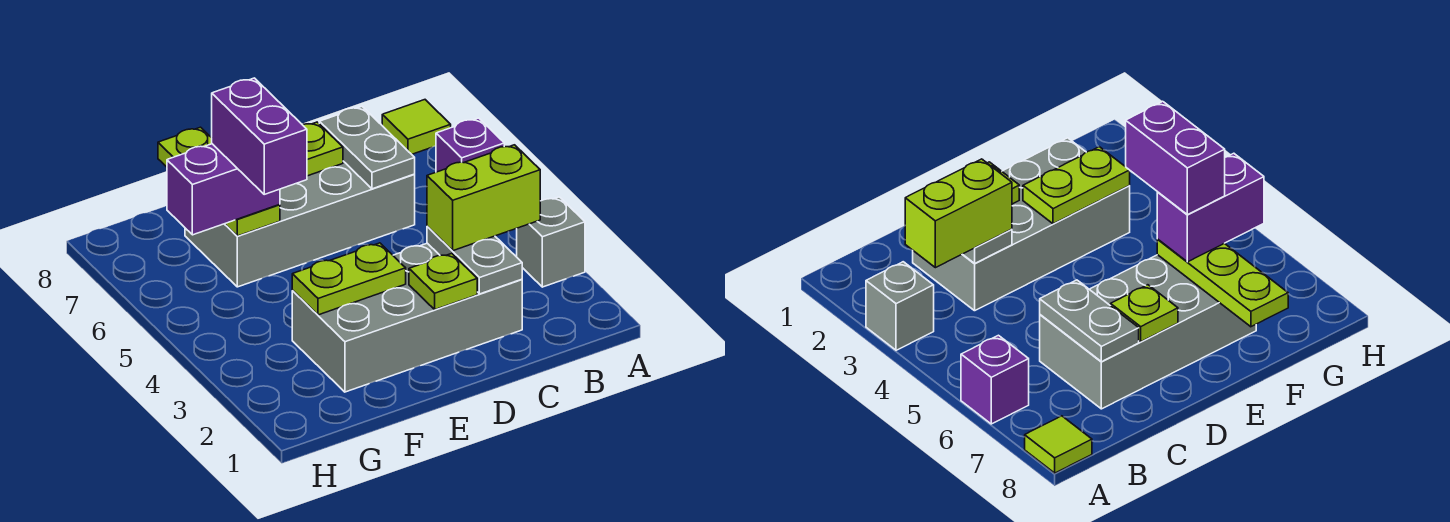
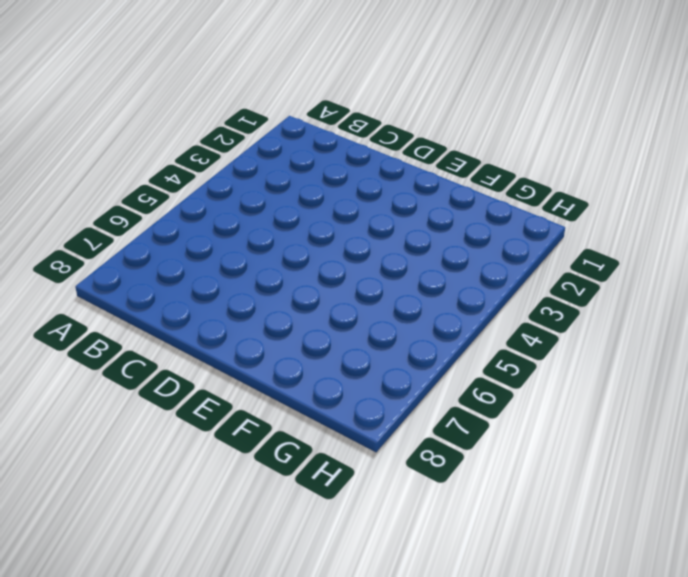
none -> grey 1x1 brick [517,197,585,287]
none -> purple 1x1 brick [436,118,504,172]
none -> lime 1x1 tile [382,100,451,154]

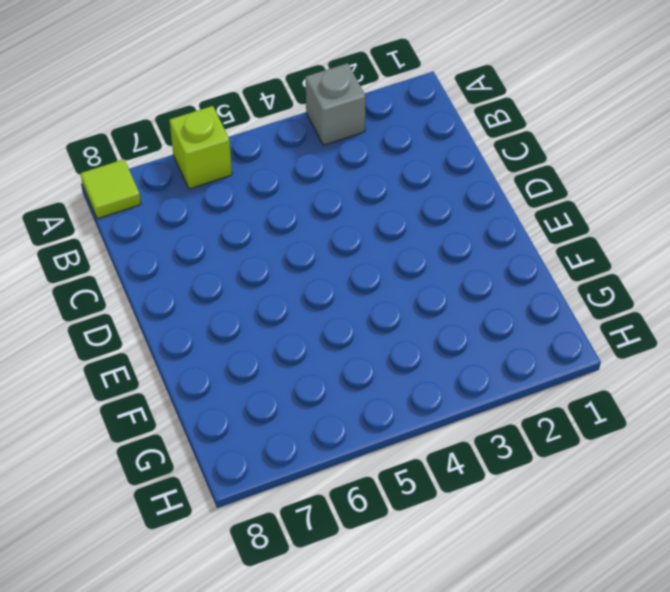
lime 1x1 brick [169,106,232,189] -> purple 1x1 brick [436,118,504,172]
none -> grey 2x4 brick [292,243,522,392]
none -> grey 2x4 brick [185,161,415,287]
none -> grey 1x2 plate [427,226,522,294]

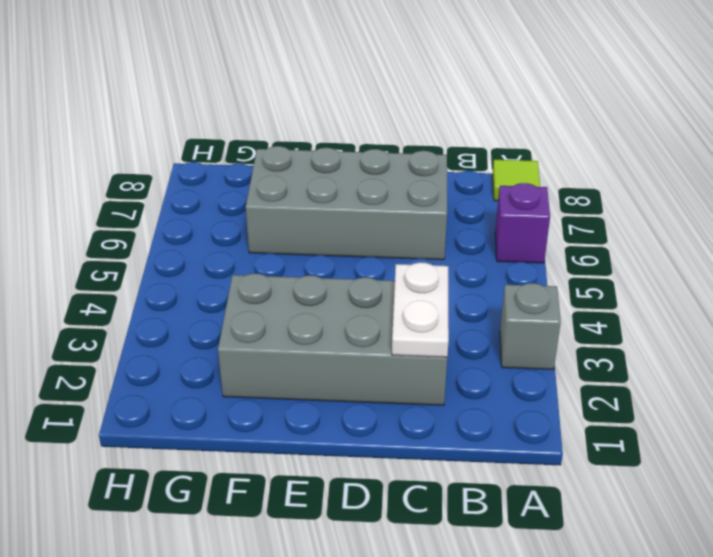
white 1x2 plate [392,262,449,357] -> grey 1x2 plate [427,226,522,294]
none -> grey 1x2 plate [319,106,415,189]
none -> lime 1x1 plate [409,253,477,310]
none -> lime 1x1 plate [303,122,343,176]

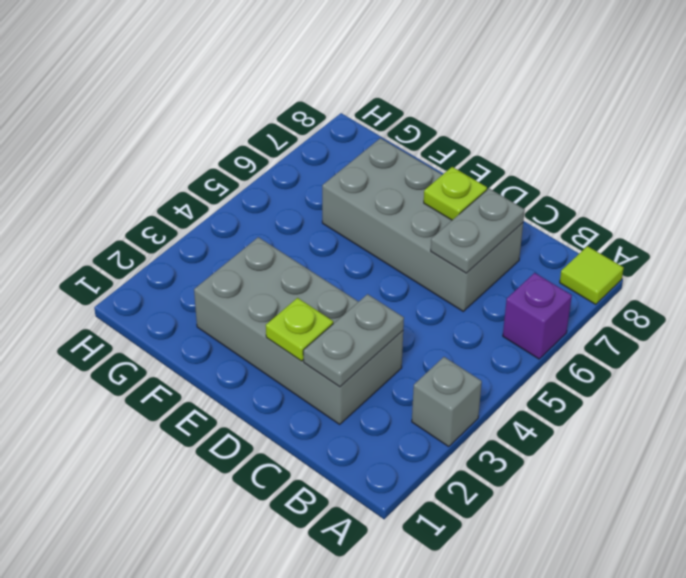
none -> lime 1x2 plate [292,243,406,315]
none -> lime 1x3 plate [158,127,280,236]
none -> lime 1x2 brick [427,145,540,251]

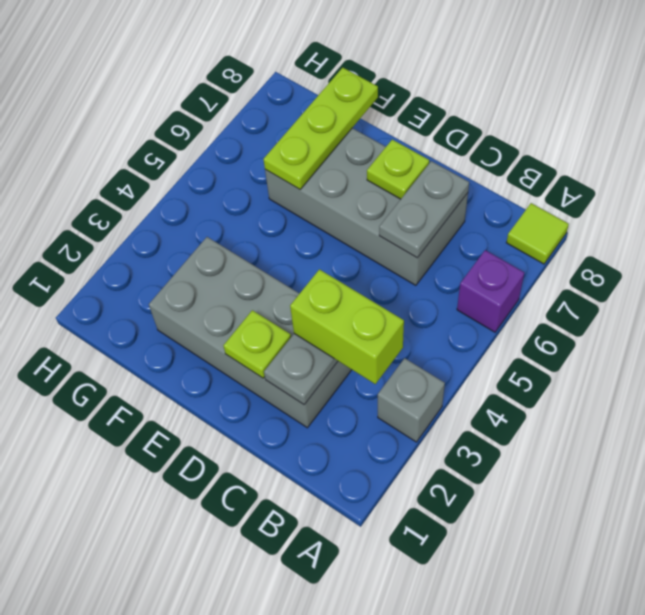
none -> lime 1x2 plate [292,243,406,315]
none -> purple 1x2 brick [167,144,280,235]
none -> purple 1x2 brick [212,78,307,194]

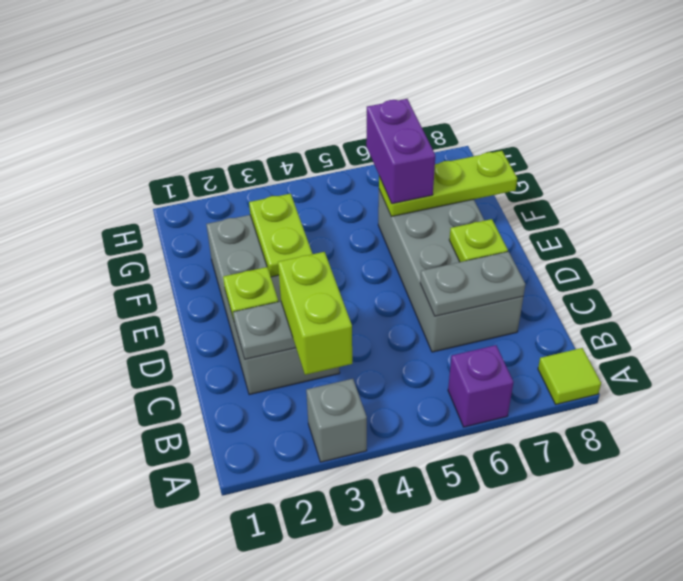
none -> purple 1x2 brick [212,78,307,194]

